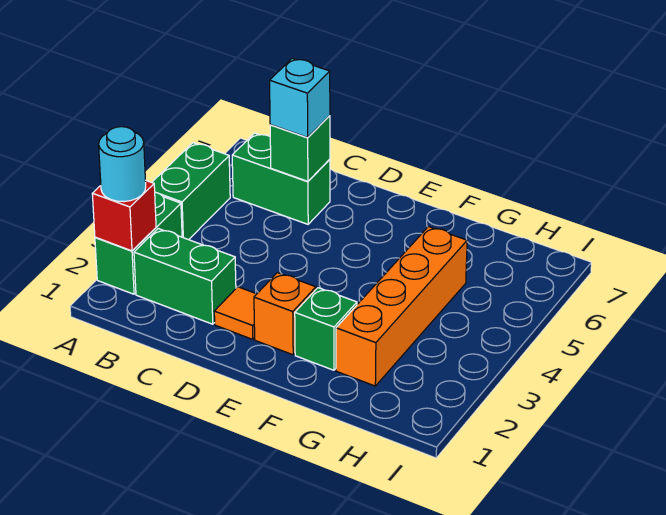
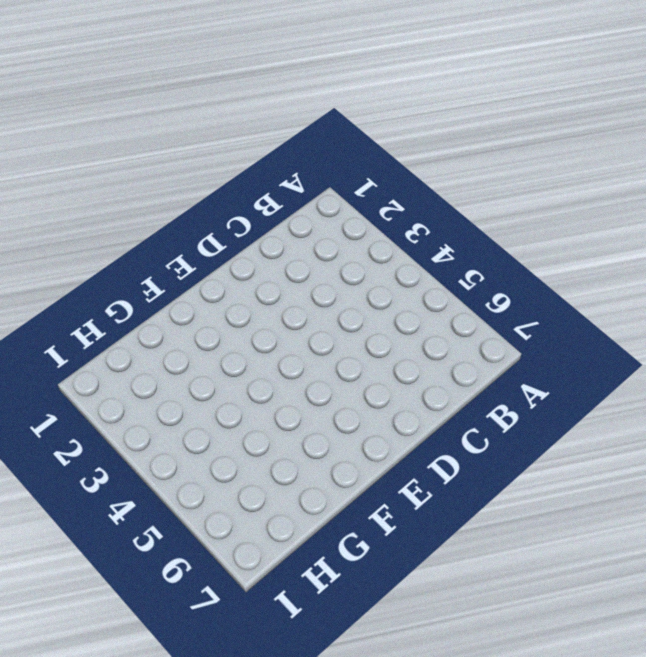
none -> green 1x2 brick [95,192,182,294]
none -> green 1x2 brick [152,143,230,240]
none -> green 1x2 brick [134,229,236,324]

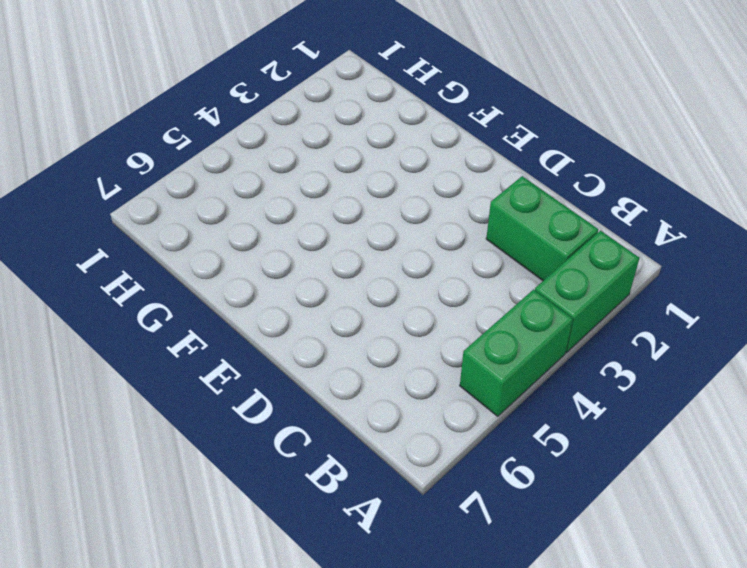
none -> green 1x2 brick [232,133,330,224]
none -> orange 1x1 tile [214,287,256,339]
none -> orange 1x1 brick [254,273,316,355]

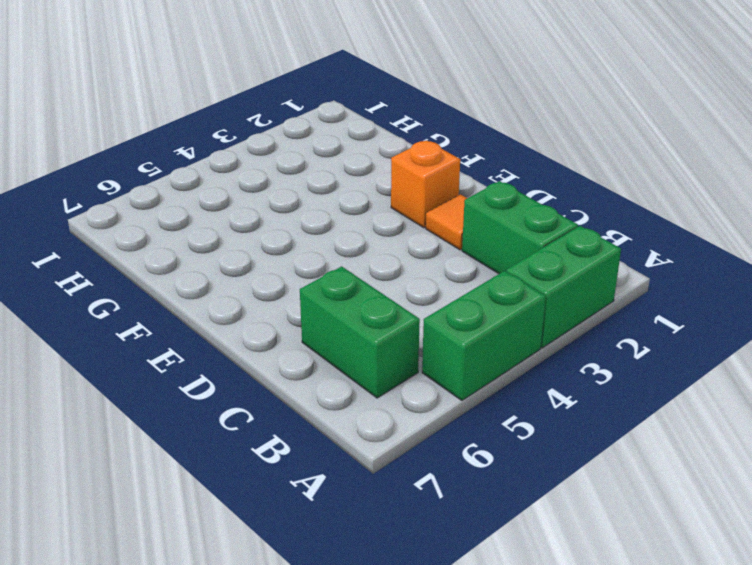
none -> green 1x1 brick [295,288,357,370]
none -> orange 1x4 brick [336,227,467,386]
none -> red 1x1 brick [92,180,156,251]

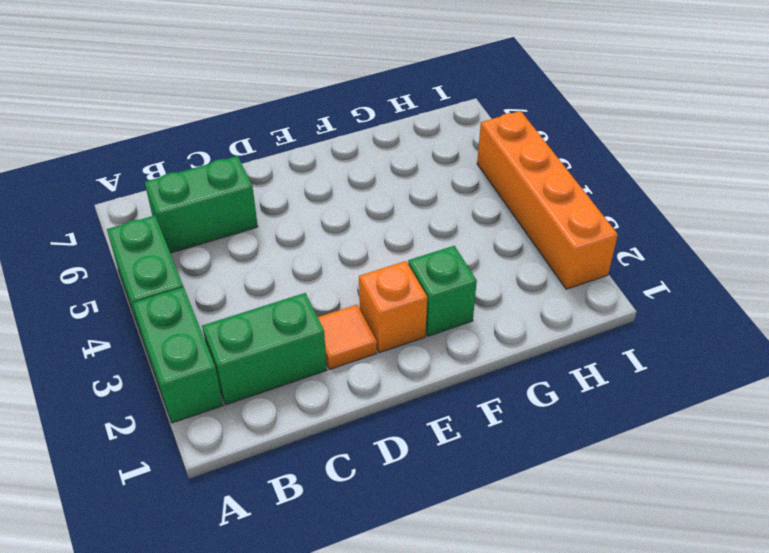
orange 1x4 brick [477,111,618,289] -> orange 1x4 brick moved to [336,227,467,386]
none -> red 1x1 brick [92,180,156,251]
none -> green 1x1 brick [270,116,330,182]
none -> cyan 1x1 round brick [99,127,146,202]

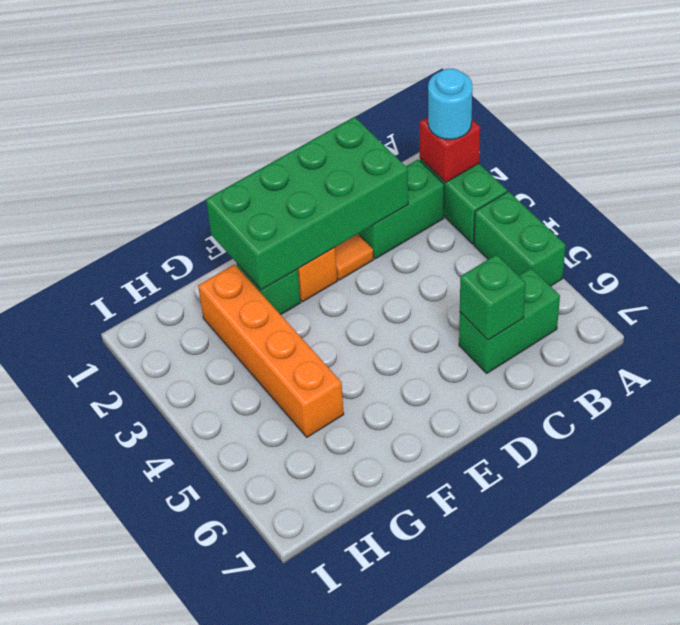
green 2x4 brick [206,117,408,290] -> none
none -> cyan 1x1 brick [270,58,330,137]

